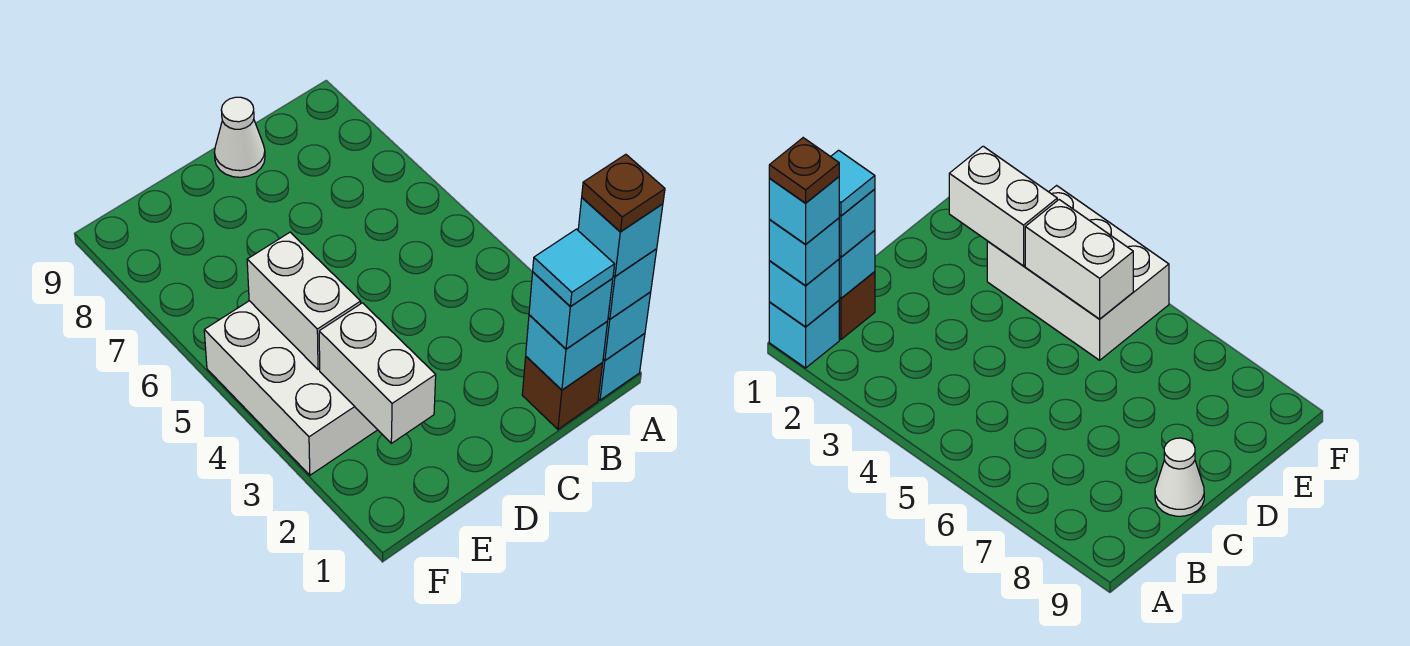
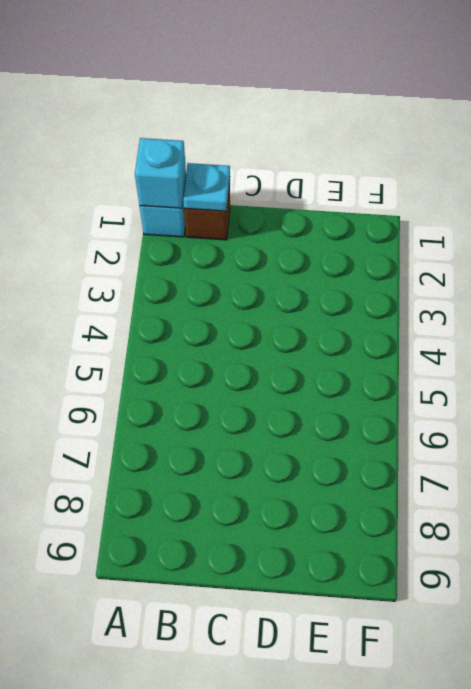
cyan 1x1 plate [183,163,230,211] -> cyan 1x1 brick [526,315,608,390]
none -> white 1x1 cone [214,97,265,177]
none -> white 2x3 brick [204,301,377,475]
none -> white 1x2 brick [319,303,436,443]

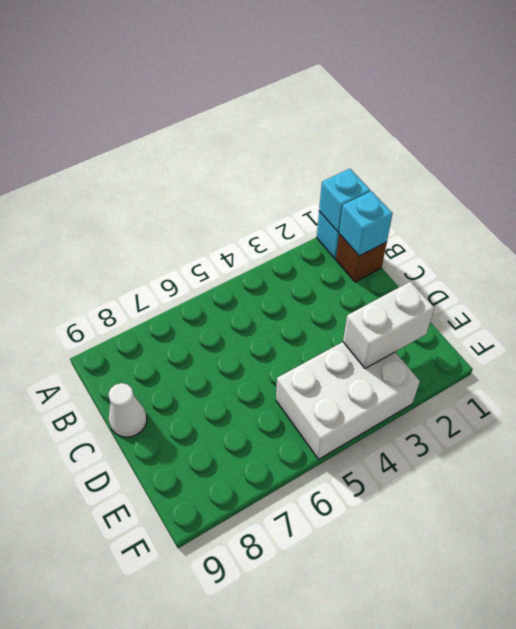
none -> white 1x2 brick [247,232,361,370]
none -> cyan 1x1 brick [608,249,657,319]
none -> cyan 1x1 brick [529,272,613,349]

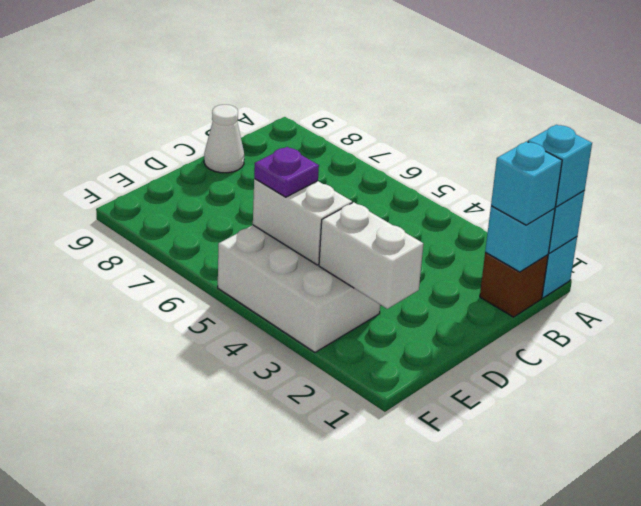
purple 1x1 plate [254,147,319,197] -> none
none -> cyan 1x1 brick [578,198,663,276]
none -> cyan 1x1 tile [533,229,614,306]
none -> brown 1x1 plate [582,154,665,232]

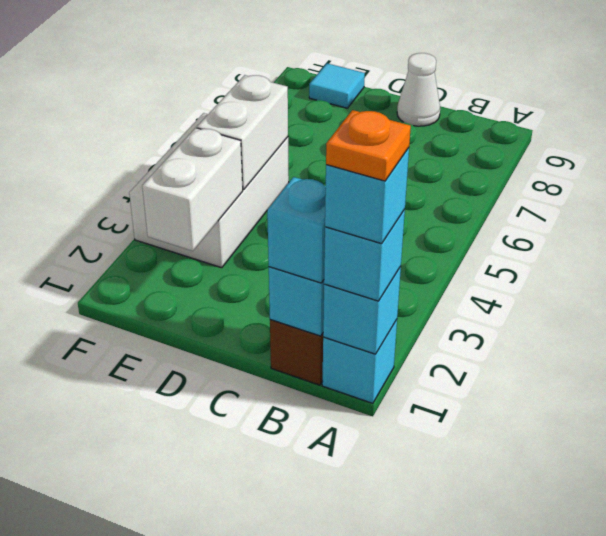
orange 1x1 plate [326,110,411,181] -> brown 1x1 plate [582,154,665,232]
cyan 1x1 tile [309,63,365,108] -> cyan 1x1 tile moved to [533,229,614,306]

